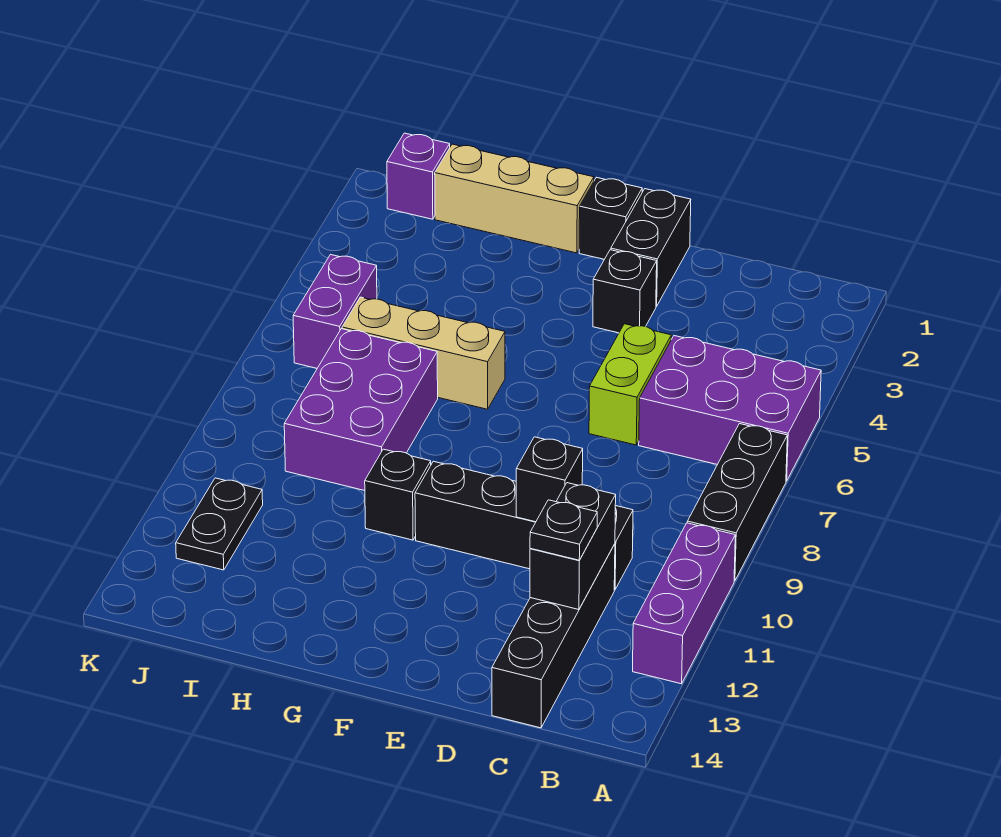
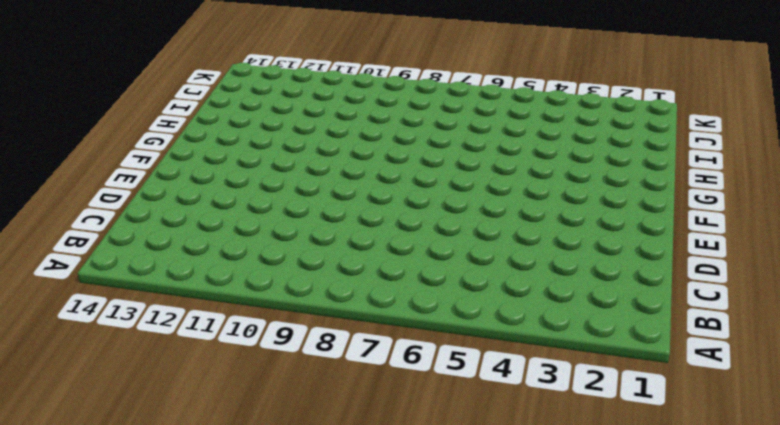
none -> purple 2x3 brick [639,336,821,481]
none -> black 1x3 brick [687,424,787,581]
none -> purple 1x3 brick [633,523,735,684]

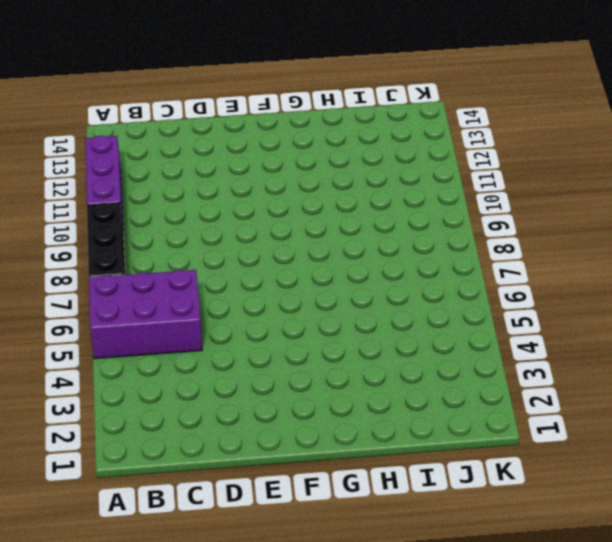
none -> black 1x4 brick [415,461,633,590]
none -> black 1x4 brick [492,544,615,728]
none -> lime 1x2 brick [589,324,671,445]

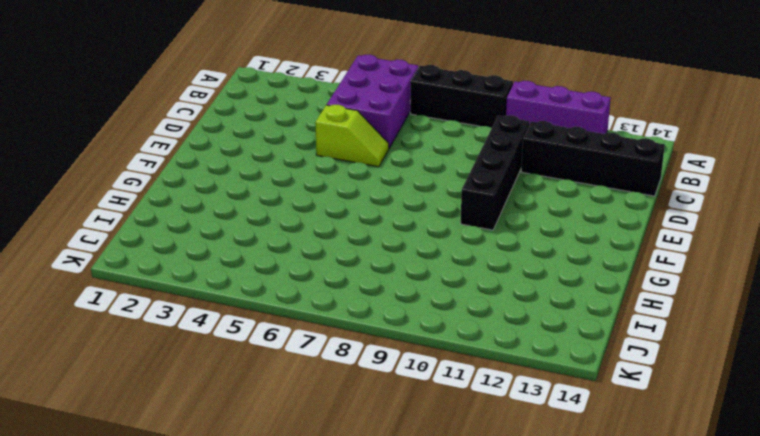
lime 1x2 slope [315,105,389,167] -> lime 1x2 brick [589,324,671,445]
none -> black 1x2 brick [611,189,691,306]
none -> black 1x1 brick [593,250,657,333]
none -> black 1x1 brick [579,177,642,259]

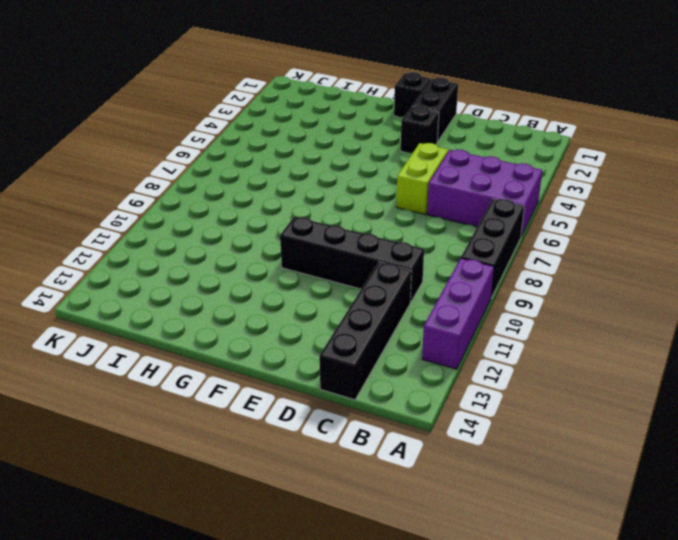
none -> tan 1x3 brick [435,144,594,253]
none -> tan 1x3 brick [342,297,505,409]
none -> black 1x1 brick [365,449,431,540]

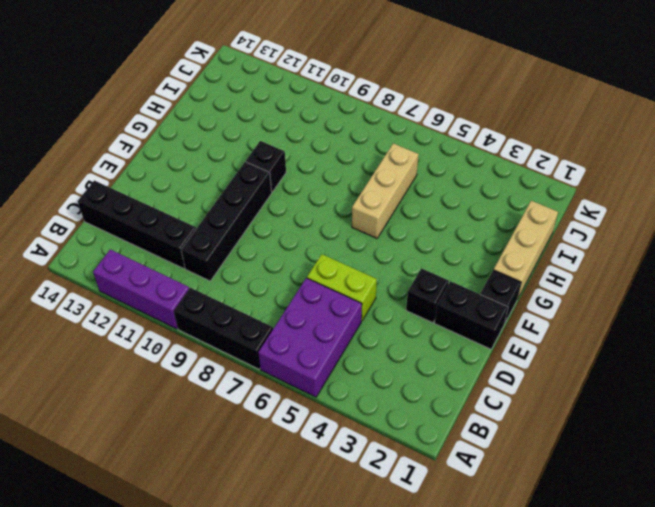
none -> purple 2x3 brick [284,329,438,491]
none -> purple 1x1 brick [387,133,450,219]
none -> purple 1x2 brick [293,255,377,368]

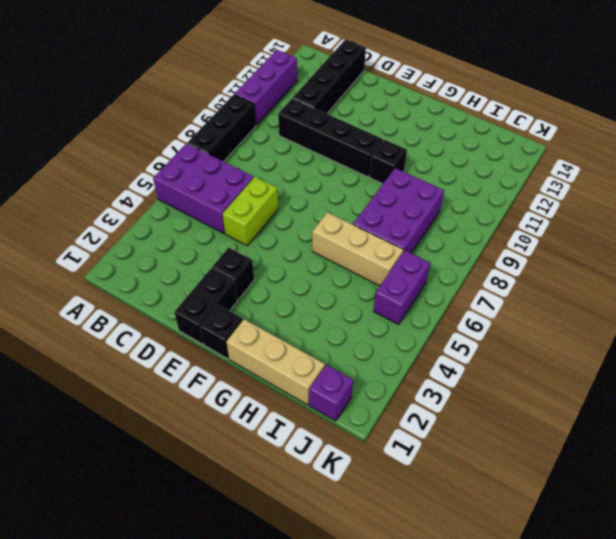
none -> black 1x2 plate [176,478,263,570]
none -> black 1x2 brick [530,483,616,610]
none -> black 1x1 brick [516,437,583,522]

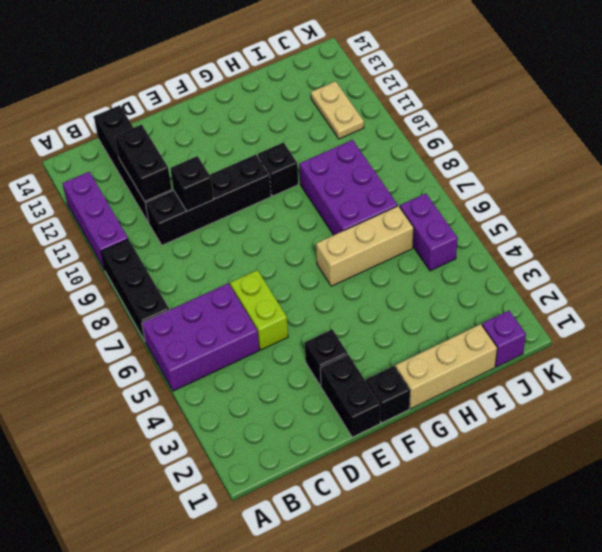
tan 1x2 plate [311,81,364,139] -> black 1x2 plate [176,478,263,570]
none -> black 1x1 plate [530,500,597,560]

